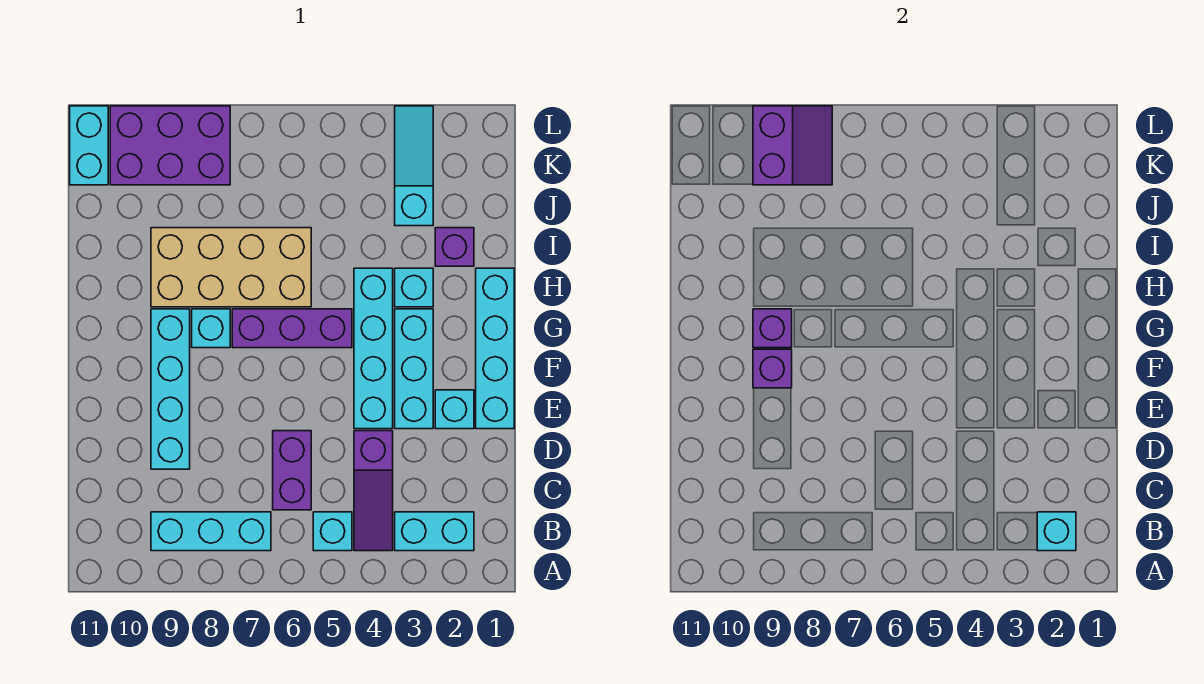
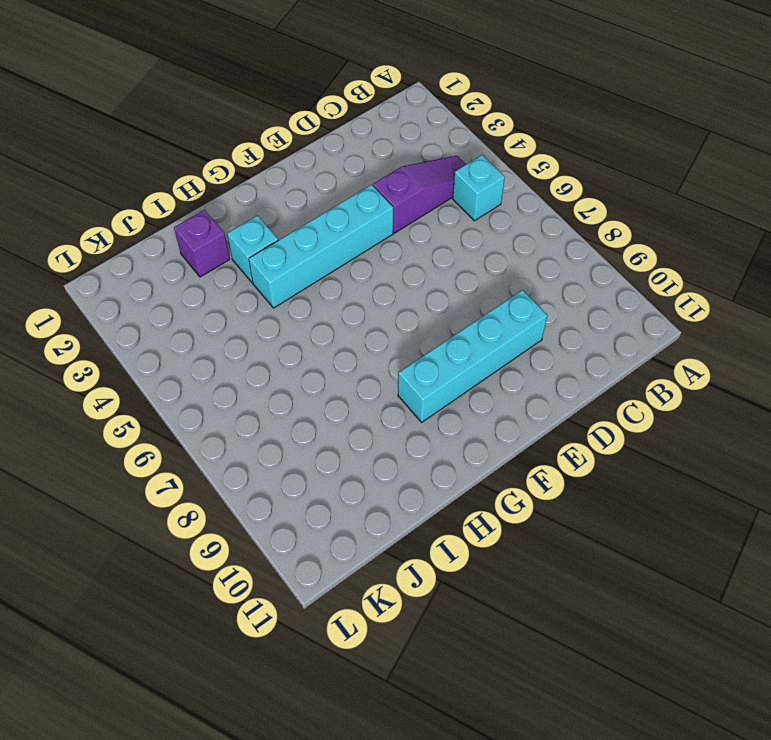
none -> cyan 1x2 brick [395,512,474,551]
none -> cyan 1x3 brick [151,512,271,551]
none -> purple 1x2 brick [273,431,311,510]

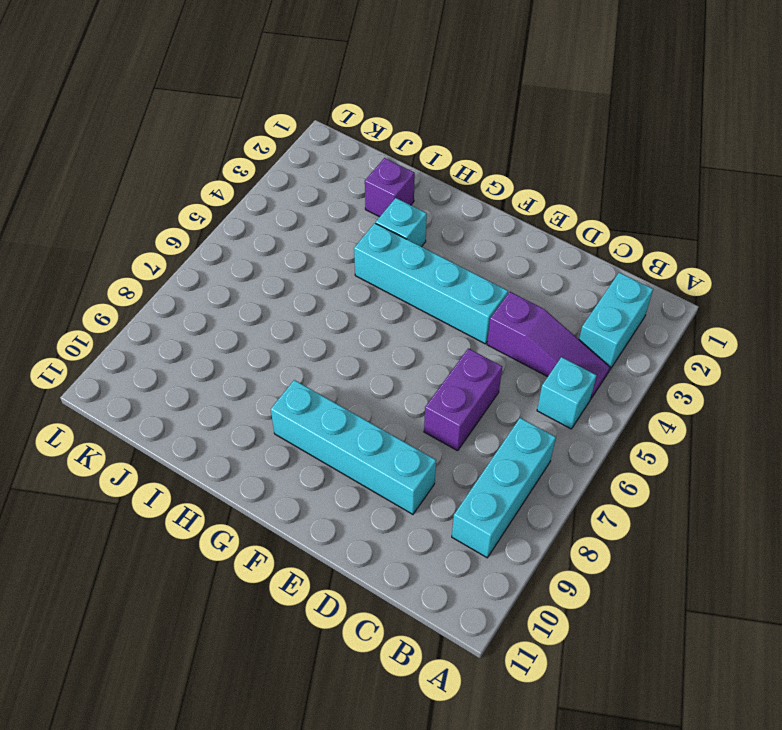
purple 1x2 brick [424,348,502,451] -> purple 1x2 brick turned to [273,431,311,510]
none -> cyan 1x4 brick [476,268,514,429]
none -> cyan 1x1 brick [435,390,474,429]
none -> cyan 1x3 brick [395,309,433,429]

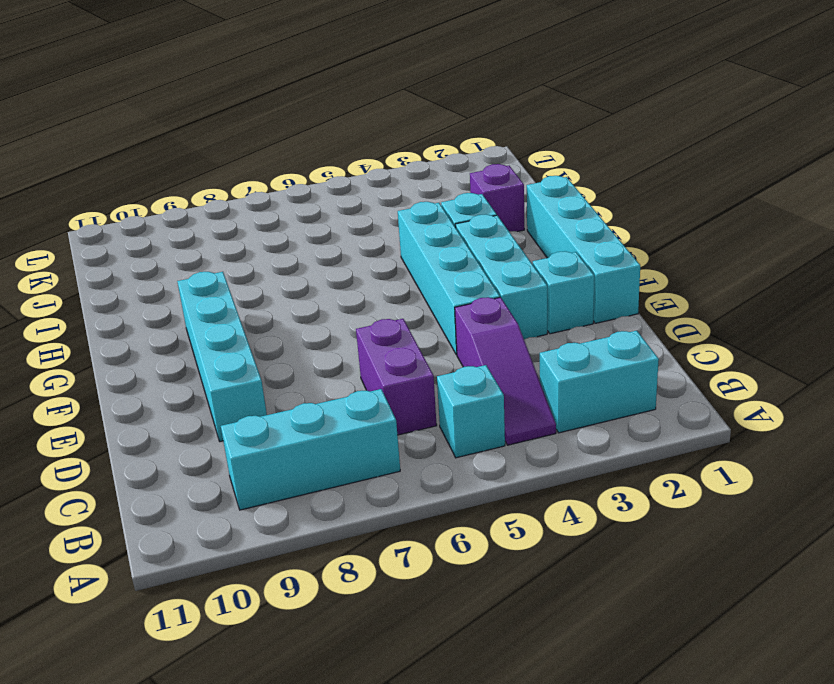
none -> purple 1x3 brick [232,309,352,348]
none -> cyan 1x1 brick [192,309,230,348]
none -> tan 2x4 brick [151,228,311,307]

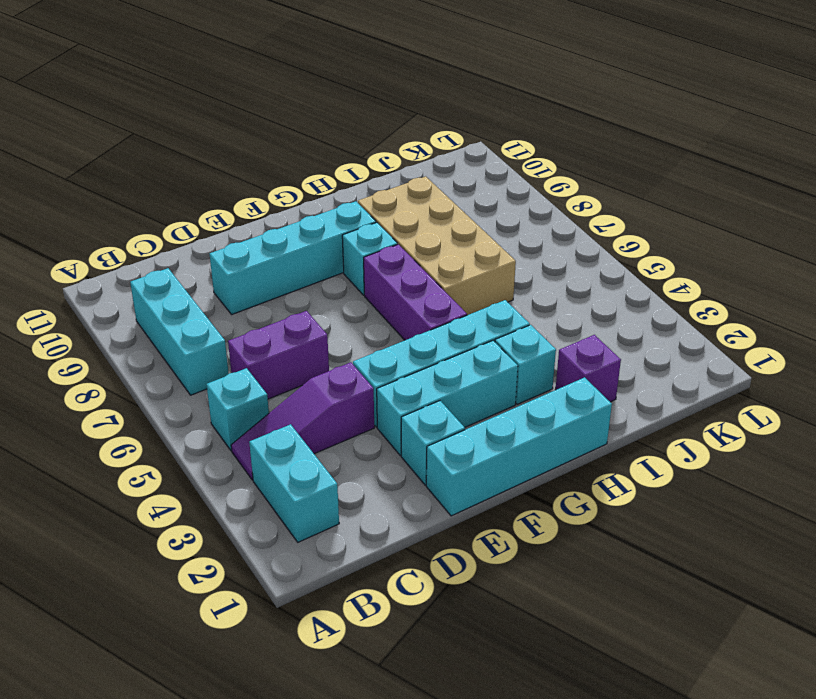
none -> cyan 1x3 slope [395,106,433,226]
none -> purple 2x3 brick [110,106,230,185]
none -> cyan 1x2 brick [70,106,108,185]

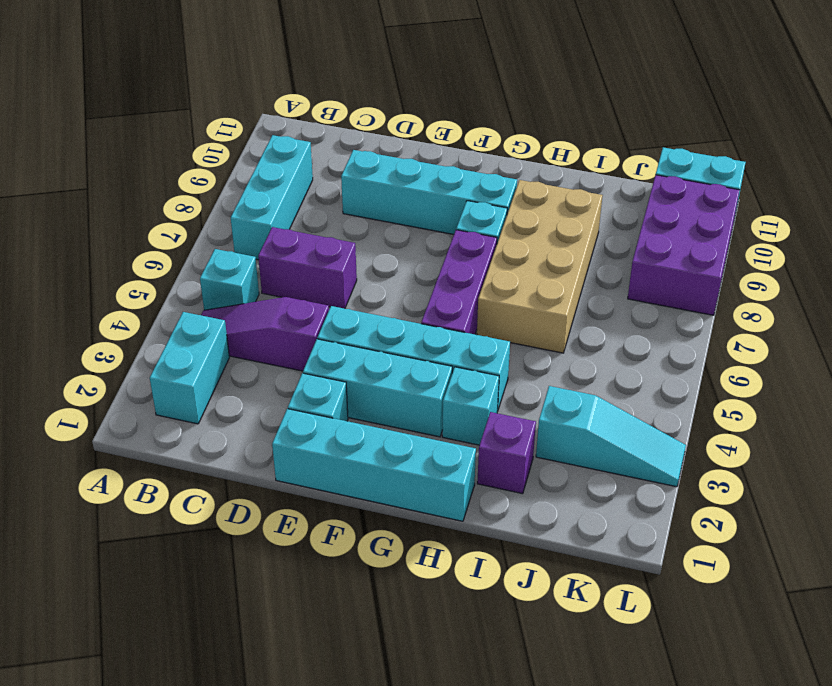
none -> cyan 1x1 brick [1037,512,1076,551]
none -> purple 1x1 brick [753,349,792,388]
none -> purple 1x1 brick [753,309,792,348]

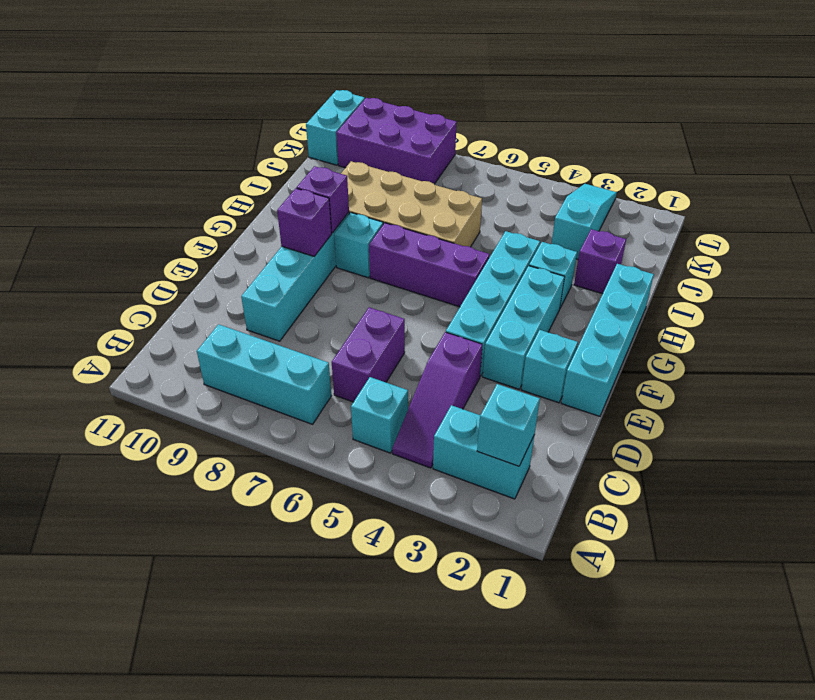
none -> purple 2x2 slope [753,106,832,185]

